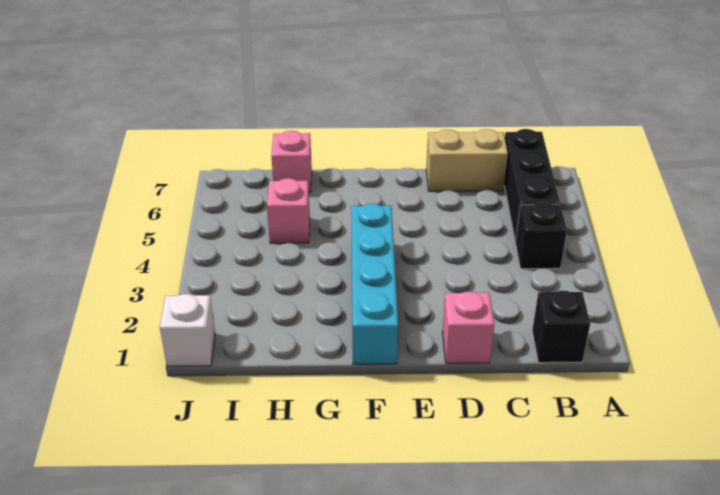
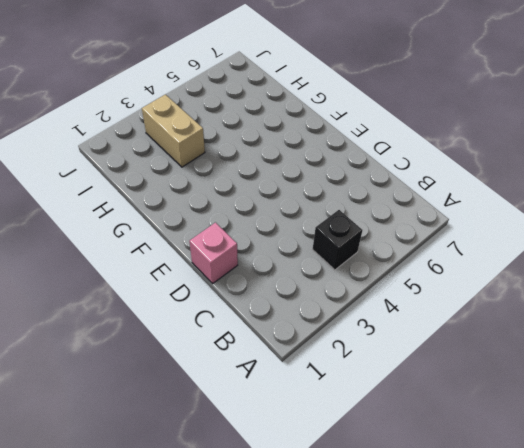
tan 1x2 brick [142,94,205,167] -> tan 1x2 brick moved to [426,129,508,191]
none -> black 1x1 brick [532,291,590,363]
none -> black 1x3 brick [504,129,560,241]

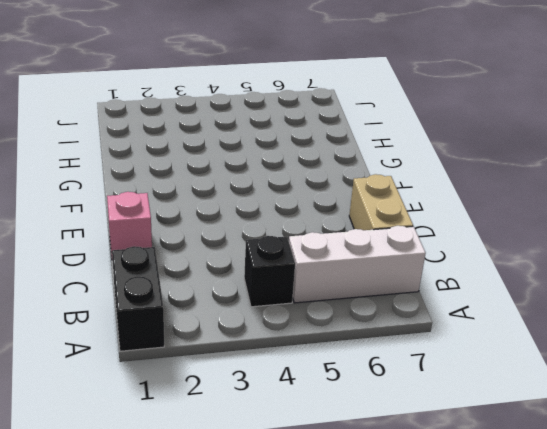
black 1x2 brick [112,246,164,351] -> black 1x1 brick [532,291,590,363]
white 1x3 brick [289,226,426,303] -> black 1x3 brick [504,129,560,241]
none -> cyan 1x4 brick [351,204,398,364]
none -> pink 1x1 brick [267,178,310,243]

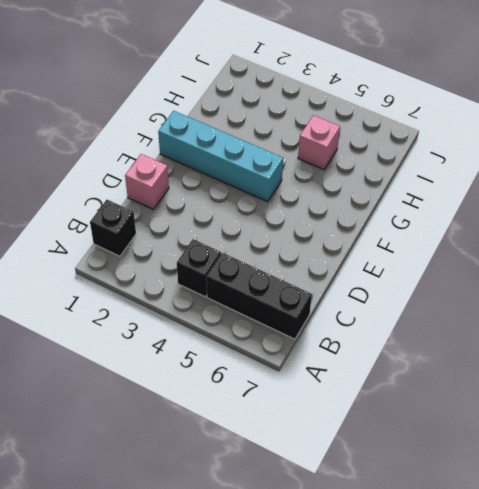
none -> tan 1x2 brick [426,129,508,191]
none -> pink 1x1 brick [271,131,312,192]

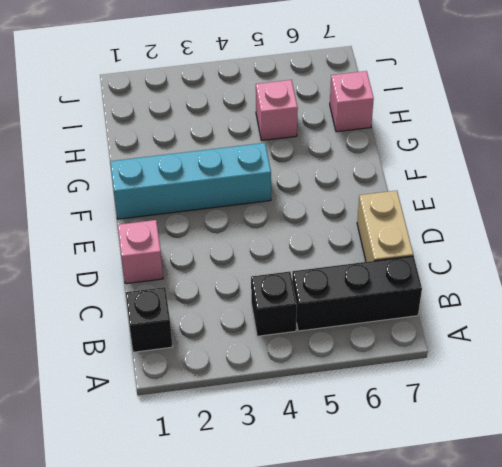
none -> white 1x1 brick [160,294,215,366]

